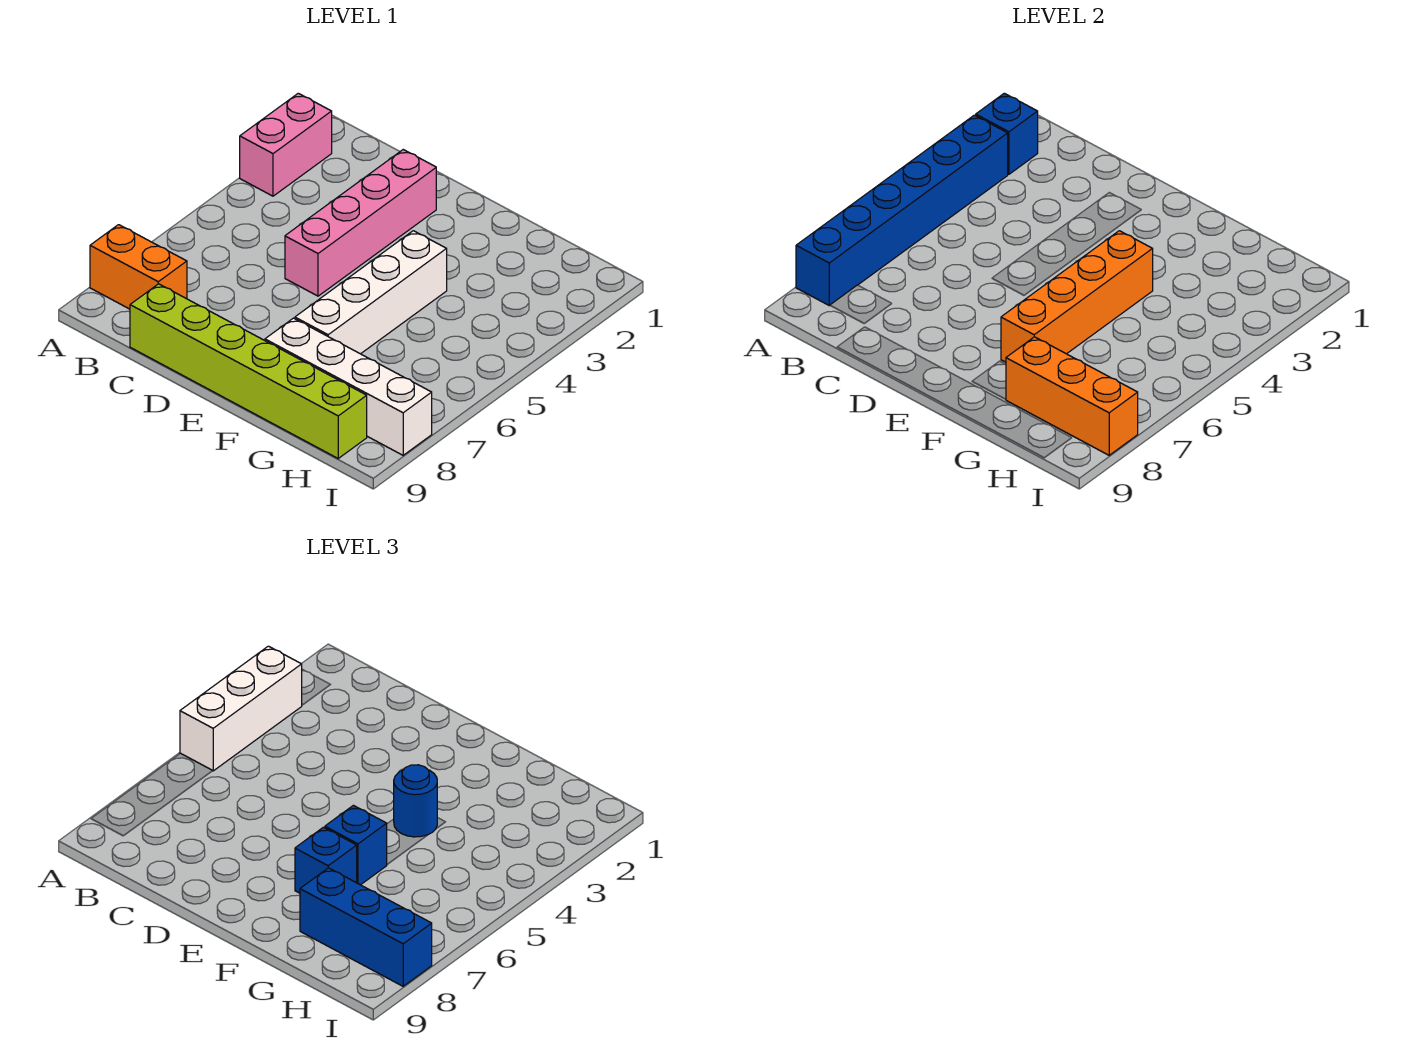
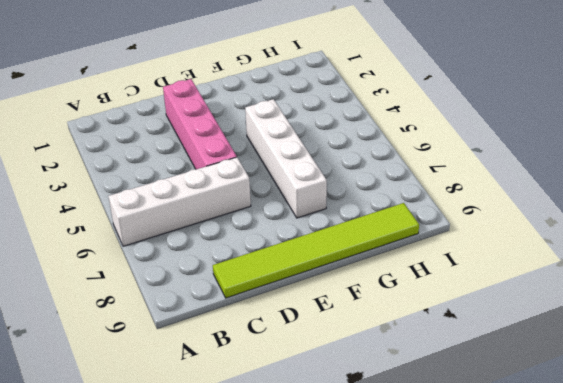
white 1x4 brick [108,157,251,246] -> white 1x4 brick moved to [265,318,432,455]
lime 1x6 tile [213,203,419,298] -> lime 1x6 brick [130,284,367,458]
none -> pink 1x2 brick [240,93,332,196]
none -> orange 1x2 brick [90,225,187,309]
none -> blue 1x1 brick [976,93,1038,174]

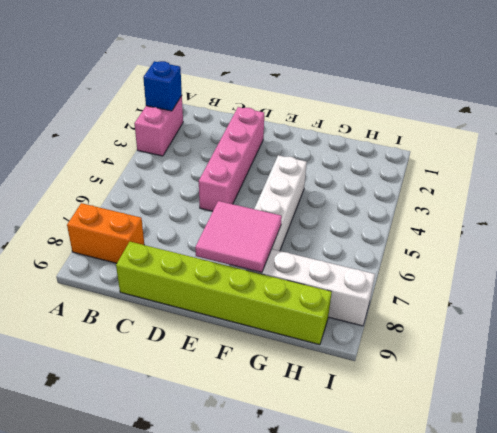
pink 2x2 tile [195,201,282,273] -> orange 1x4 brick [1001,231,1153,362]
none -> blue 1x6 brick [796,115,1008,305]
none -> orange 1x3 brick [1006,337,1138,455]
none -> white 1x3 brick [180,646,302,771]

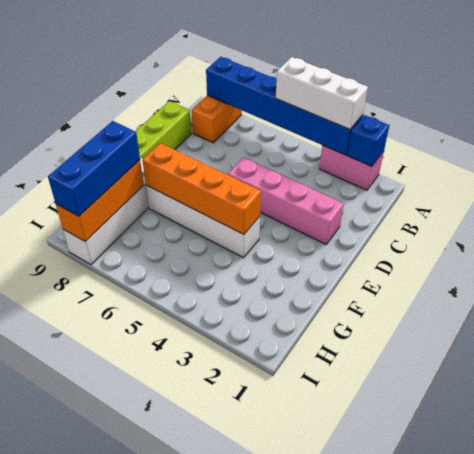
none -> blue 1x1 round brick [394,765,437,837]
none -> blue 1x1 brick [325,805,387,885]
none -> blue 1x1 brick [295,827,357,893]

